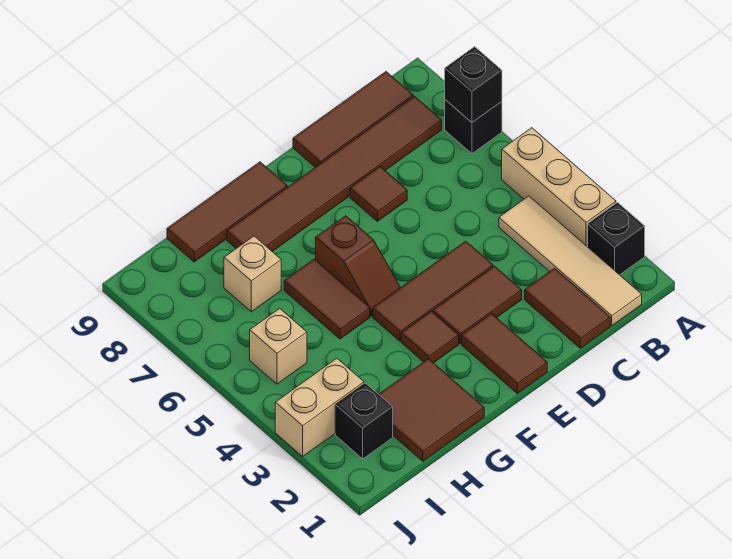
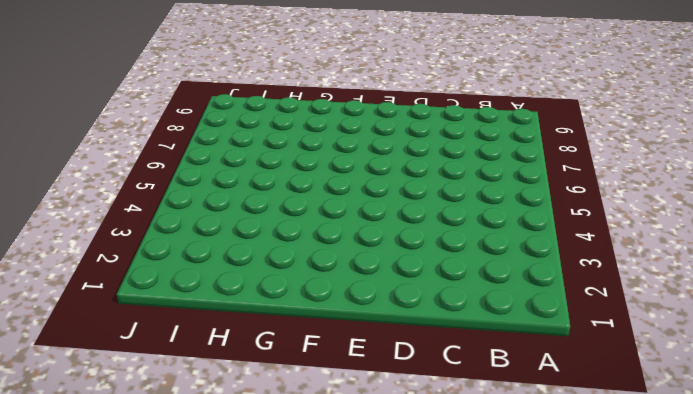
none -> black 1x1 brick [588,203,645,275]
none -> tan 1x3 brick [502,128,616,247]
none -> black 1x1 brick [445,100,502,154]

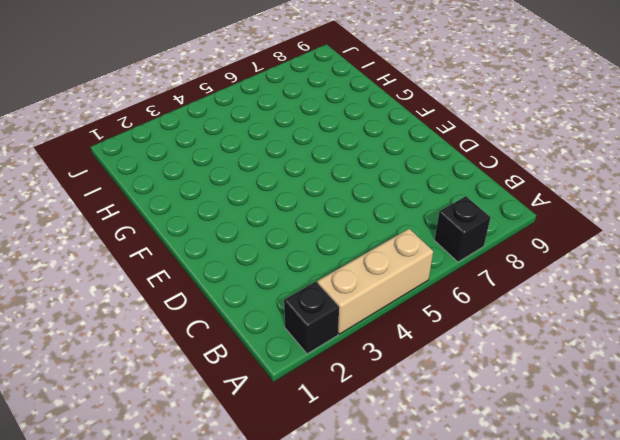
none -> tan 1x4 tile [499,196,642,326]
none -> brown 1x6 tile [227,96,442,251]
none -> brown 1x3 tile [293,72,413,167]

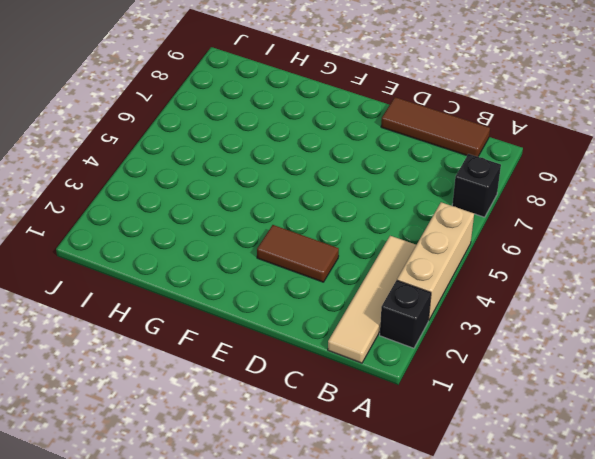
none -> brown 1x6 tile [227,96,442,251]
none -> brown 1x2 tile [525,269,610,348]
none -> brown 1x3 tile [373,241,493,341]

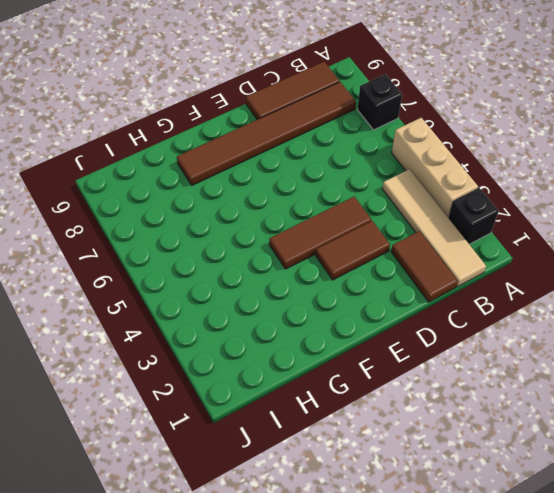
none -> brown 1x1 tile [350,167,407,221]
none -> brown 1x2 tile [462,314,547,393]
none -> brown 1x1 tile [401,311,459,363]

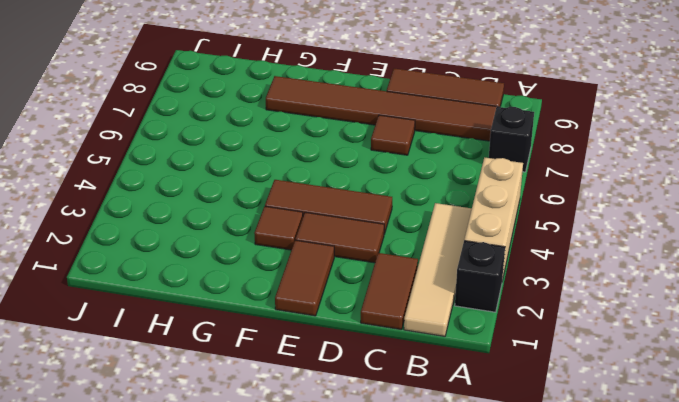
none -> brown 1x2 slope [316,216,400,316]
none -> brown 1x3 tile [167,162,287,262]
none -> brown 2x2 tile [379,359,484,461]

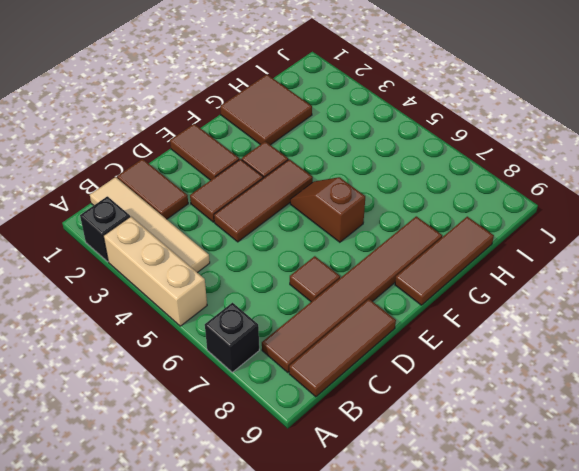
none -> brown 1x2 tile [284,259,370,339]
none -> tan 1x1 brick [224,236,281,312]
none -> black 1x1 brick [335,383,393,459]

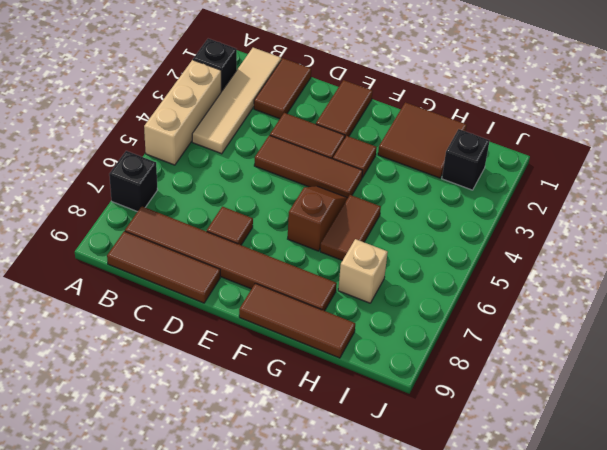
none -> tan 1x2 brick [275,358,364,456]
none -> tan 1x1 brick [250,308,307,384]
none -> black 1x1 brick [445,47,502,122]

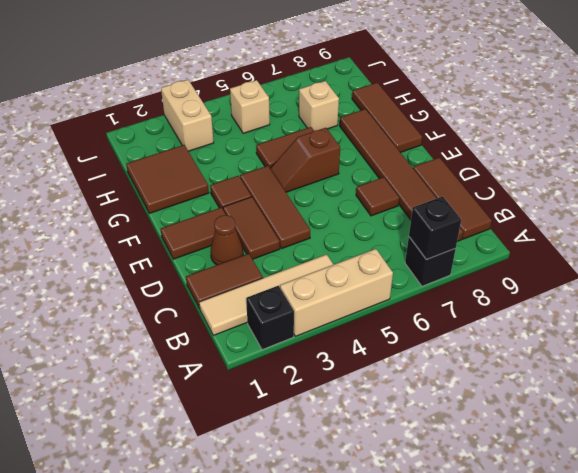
brown 1x1 cone [210,215,243,265] -> none
none -> black 1x1 brick [335,383,393,459]

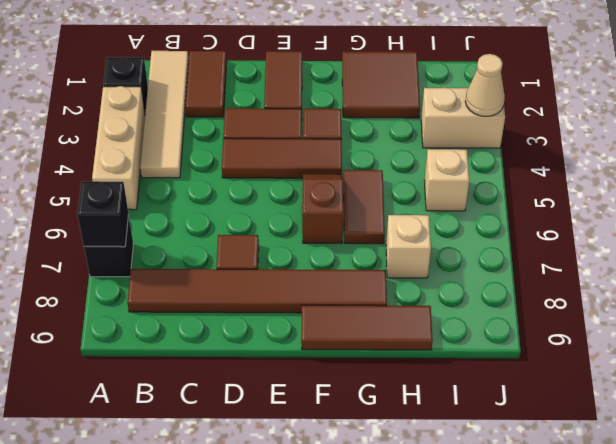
tan 1x1 cone [465,54,505,116] -> none
none -> brown 1x3 tile [293,72,413,167]
none -> black 1x1 brick [335,383,393,459]

